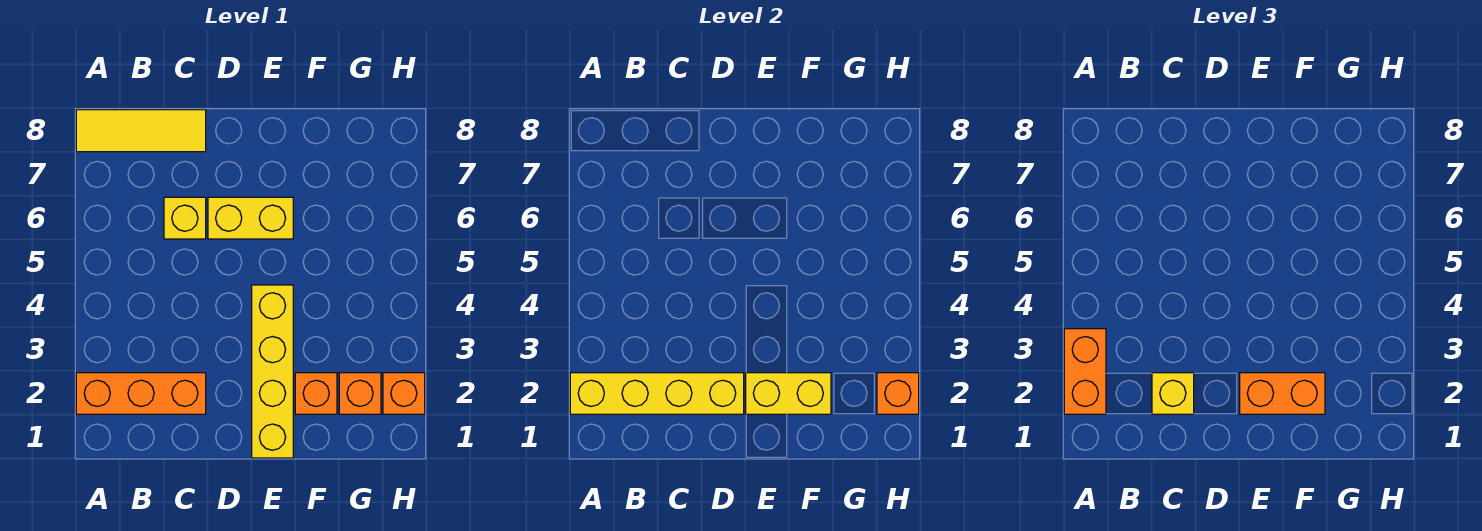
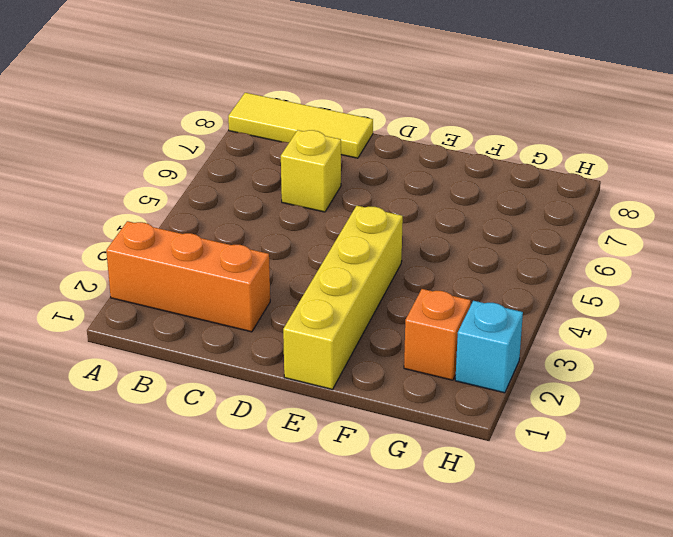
cyan 1x1 brick [455,301,523,393] -> orange 1x1 brick [383,373,425,414]
none -> yellow 1x2 brick [208,197,293,239]
none -> orange 1x1 brick [295,373,337,414]
none -> yellow 1x4 brick [570,373,744,414]

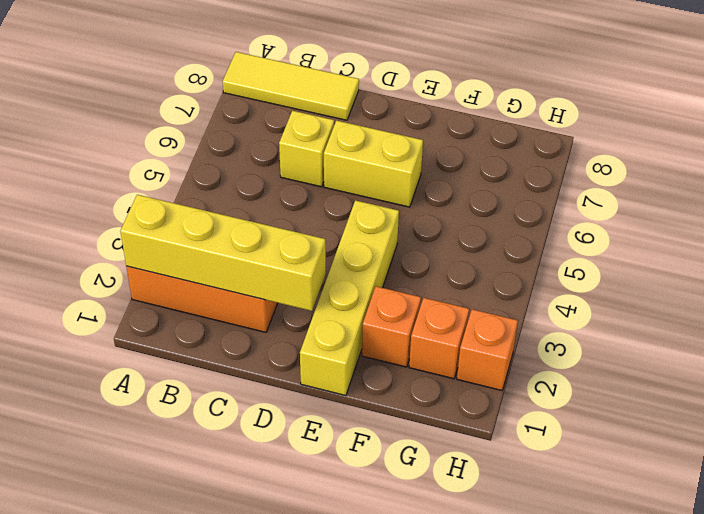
none -> yellow 1x2 brick [746,373,831,414]
none -> orange 1x1 brick [877,373,919,414]
none -> orange 1x2 brick [1064,329,1106,414]

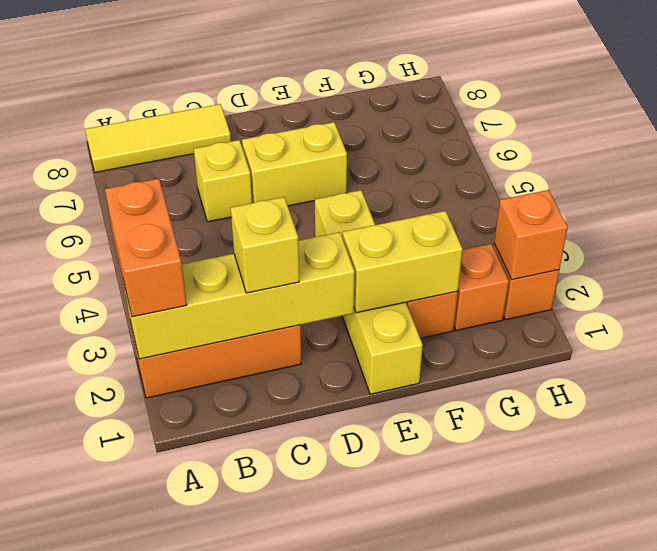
none -> orange 1x2 brick [1240,373,1325,414]

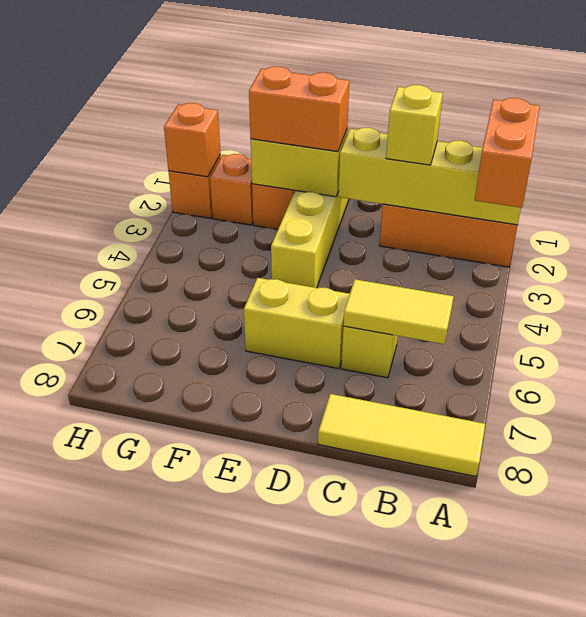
yellow 1x2 tile [343,279,454,344] -> none

